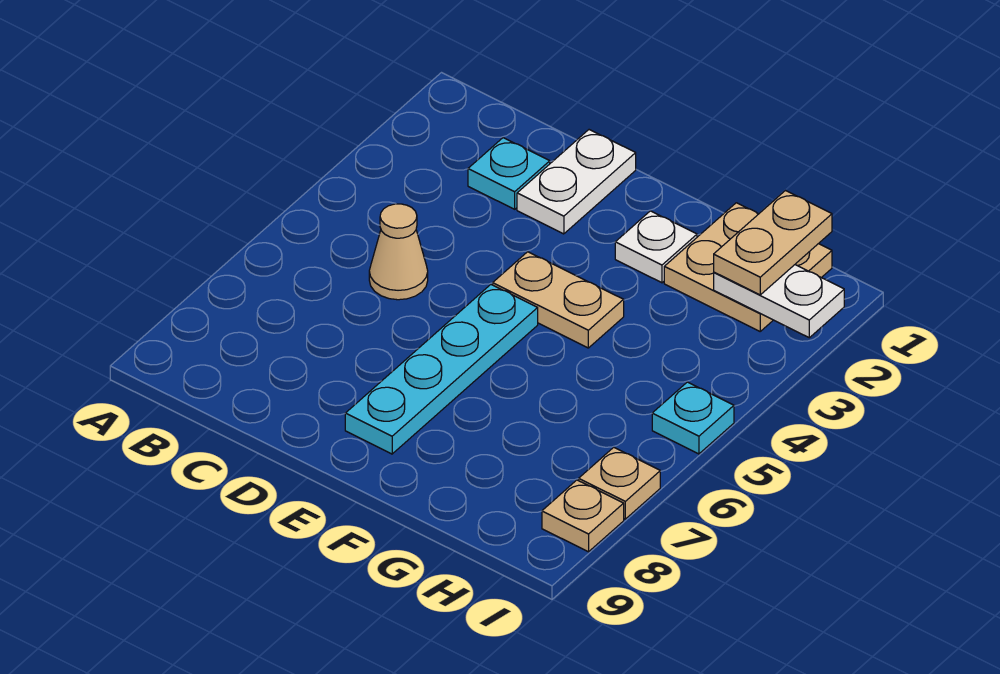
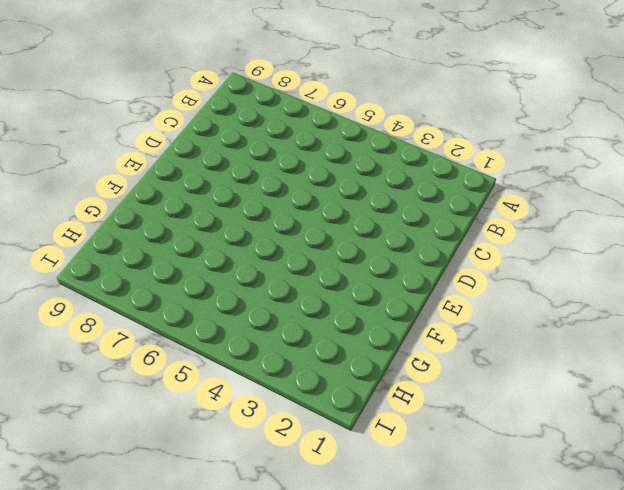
none -> cyan 1x1 plate [468,138,550,209]
none -> tan 1x1 cone [369,204,428,300]
none -> white 1x2 plate [517,130,636,234]

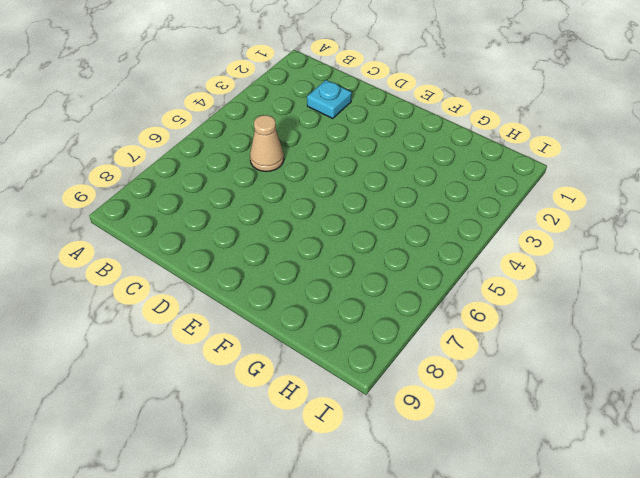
none -> white 1x2 plate [517,130,636,234]
none -> tan 1x2 plate [493,252,624,348]
none -> cyan 1x4 plate [345,285,538,454]

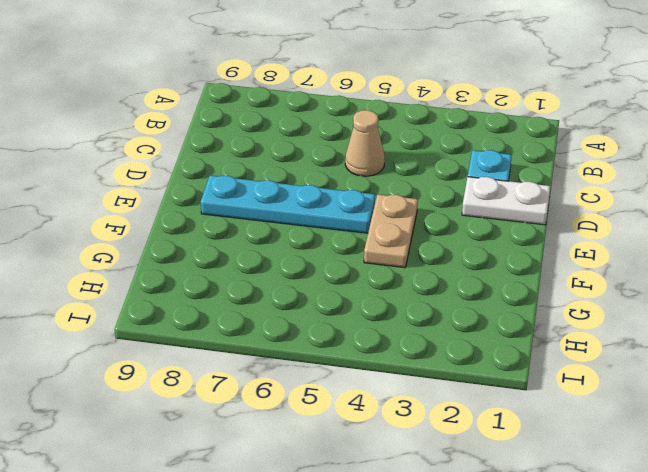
none -> white 1x1 plate [615,211,697,283]
none -> tan 2x2 plate [664,203,832,331]
none -> cyan 1x1 plate [652,382,734,454]

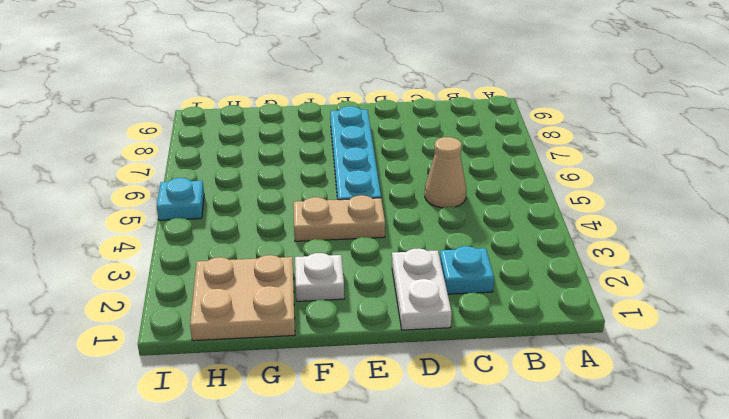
none -> tan 1x1 plate [579,447,660,519]
none -> tan 1x1 plate [542,480,624,552]
none -> white 1x2 plate [714,265,844,338]

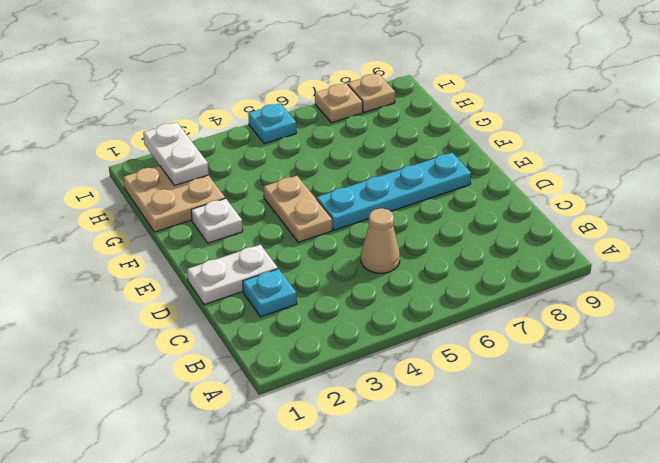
none -> tan 1x2 plate [714,191,832,295]

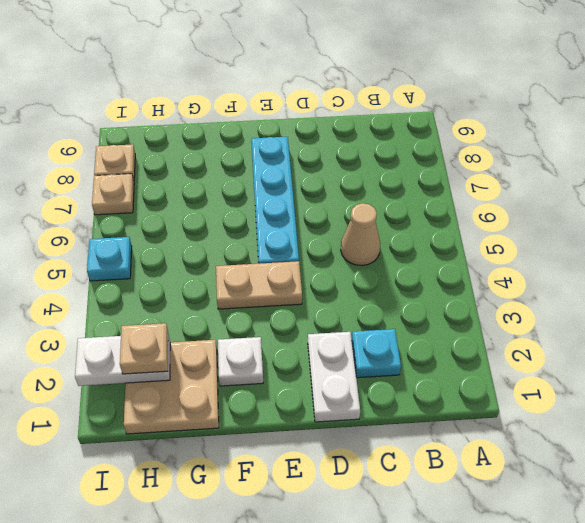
tan 1x1 plate [120,323,168,374] -> tan 1x2 plate [714,191,832,295]

